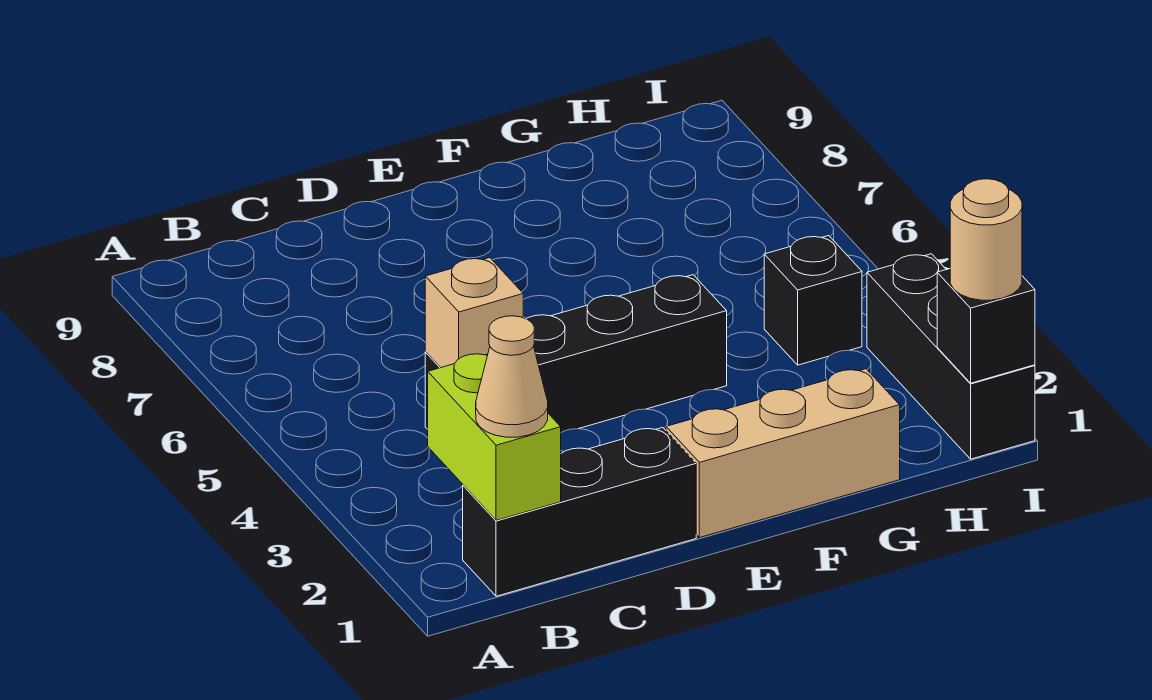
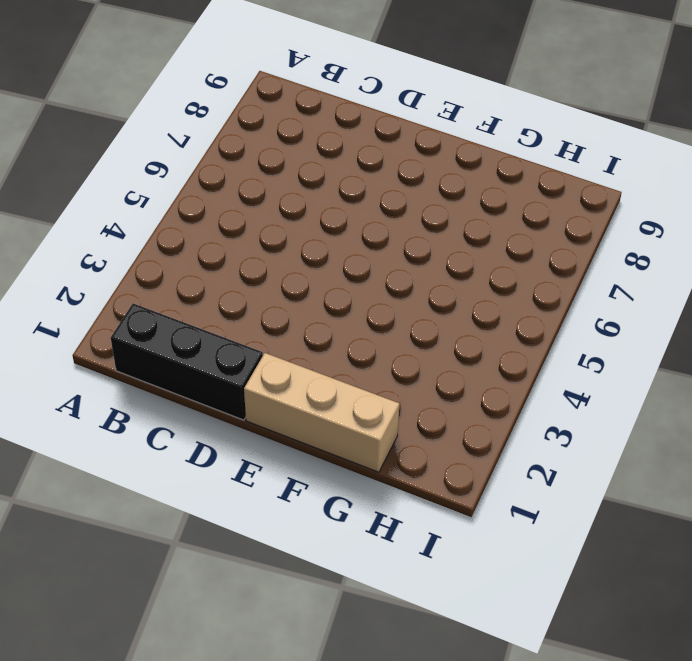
none -> black 1x4 brick [425,275,727,432]
none -> black 1x1 brick [764,236,862,365]

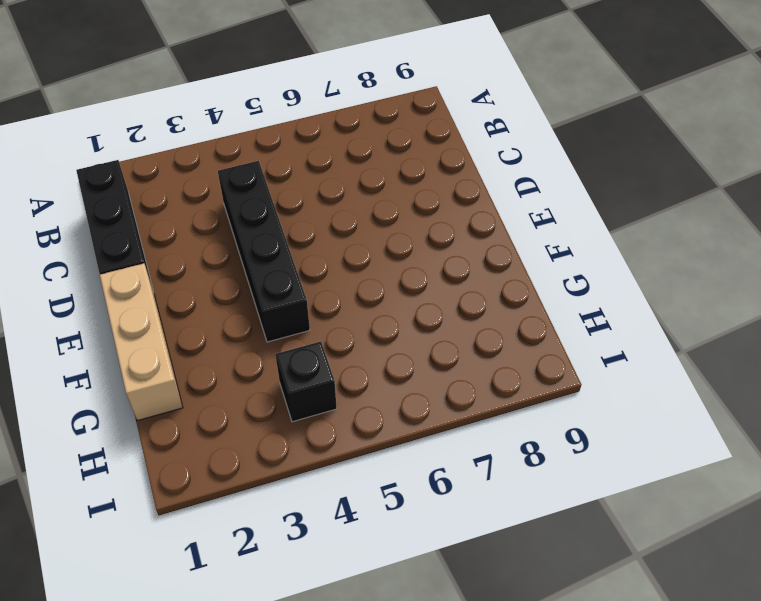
none -> black 1x3 brick [867,254,1035,459]
none -> lime 1x2 brick [428,354,561,520]

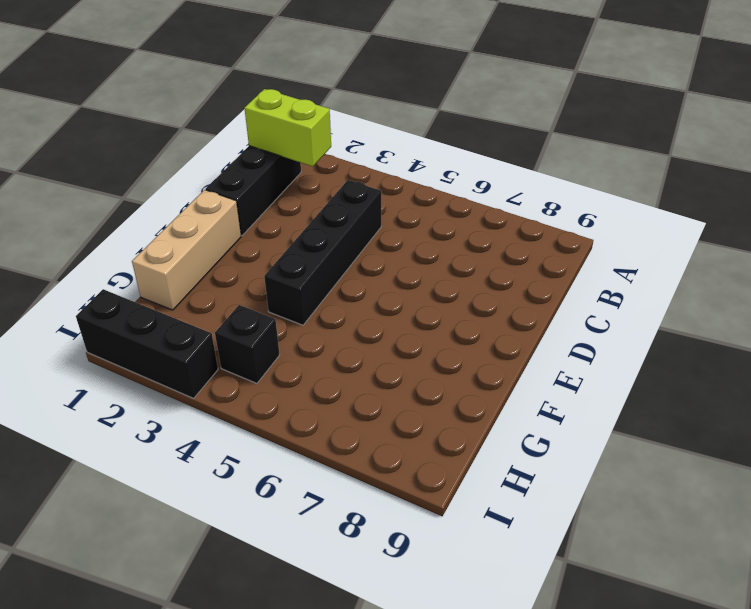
none -> tan 1x1 brick [425,258,523,368]
none -> black 1x1 brick [937,269,1035,383]

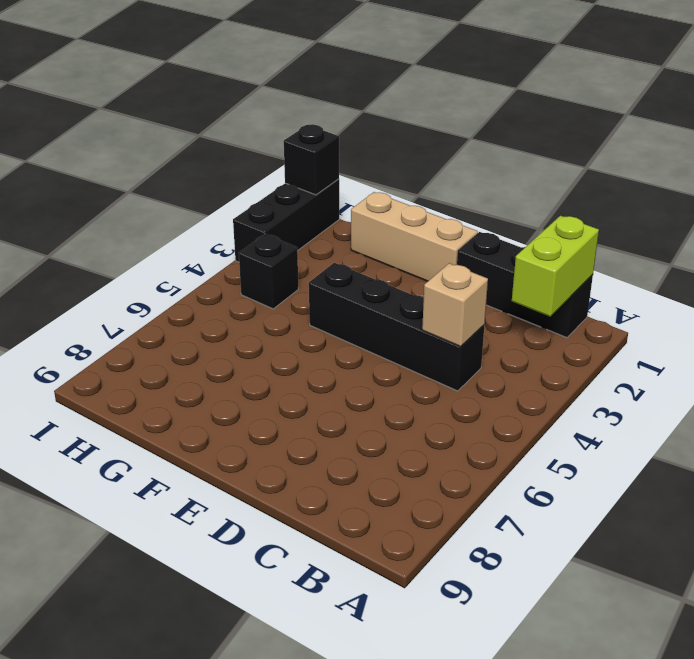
none -> tan 1x1 cone [476,316,548,437]
none -> tan 1x1 round brick [950,179,1022,300]

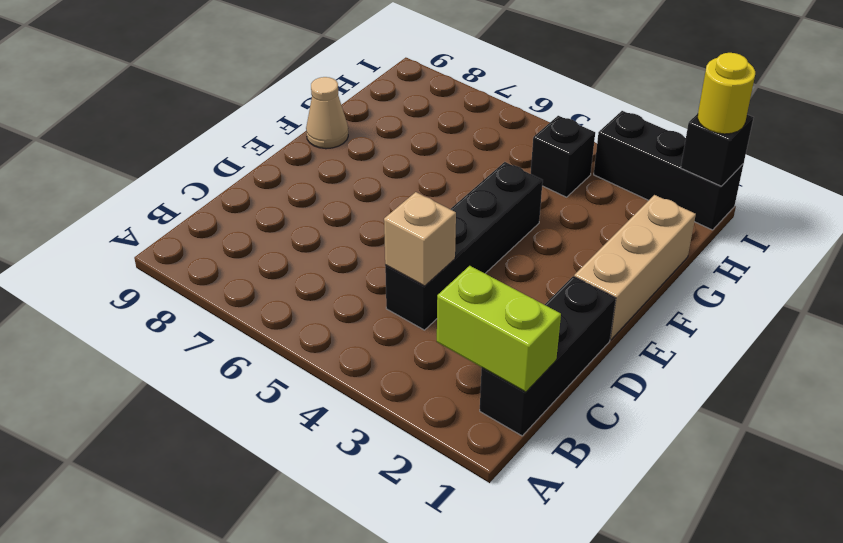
tan 1x1 cone [306,77,348,149] -> tan 1x1 cone moved to [476,316,548,437]
yellow 1x1 round brick [697,53,755,134] -> tan 1x1 round brick [950,179,1022,300]

